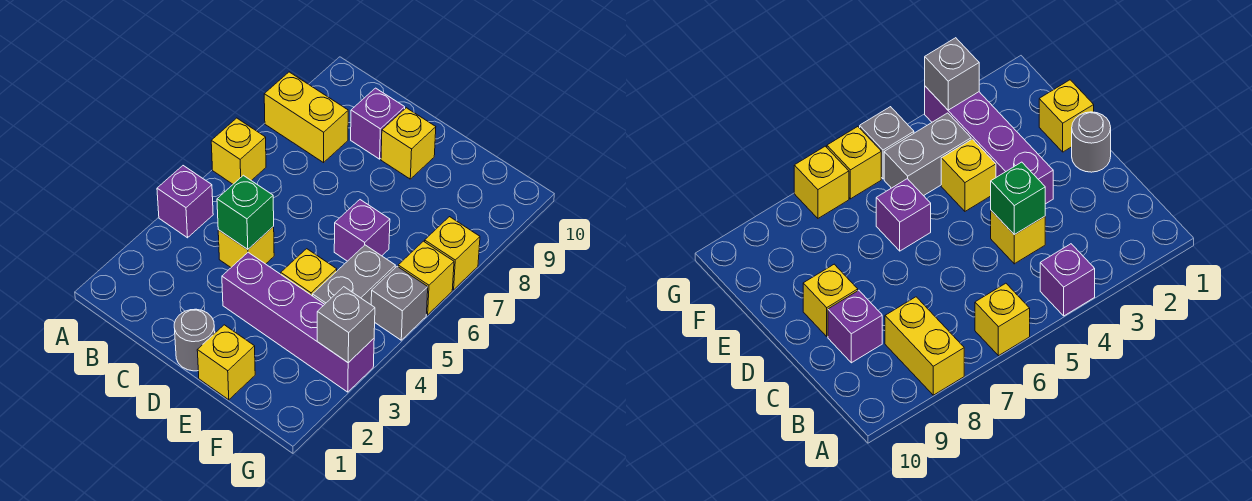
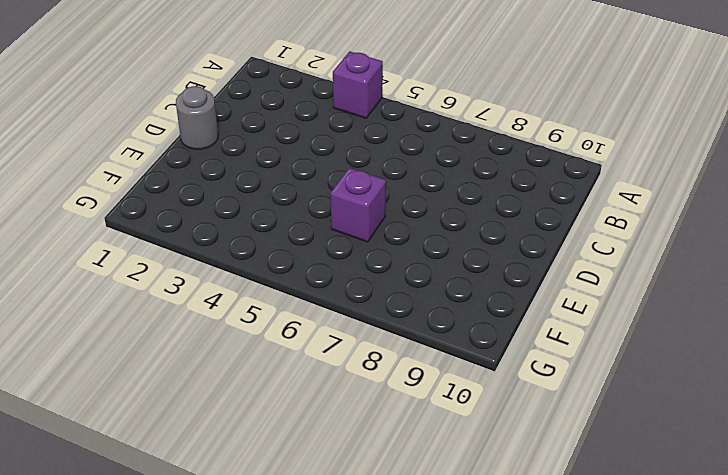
none -> yellow 1x1 brick [211,118,266,184]
none -> yellow 1x2 brick [264,72,348,163]
none -> yellow 1x1 brick [218,227,274,267]

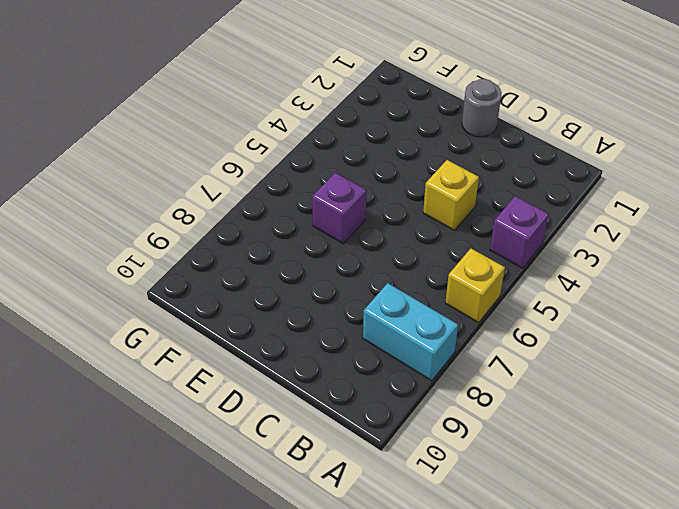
cyan 1x2 brick [363,283,458,381] -> yellow 1x2 brick [264,72,348,163]
none -> purple 1x1 brick [351,88,405,159]
none -> purple 1x4 brick [222,252,374,392]
none -> yellow 1x1 brick [381,108,436,179]

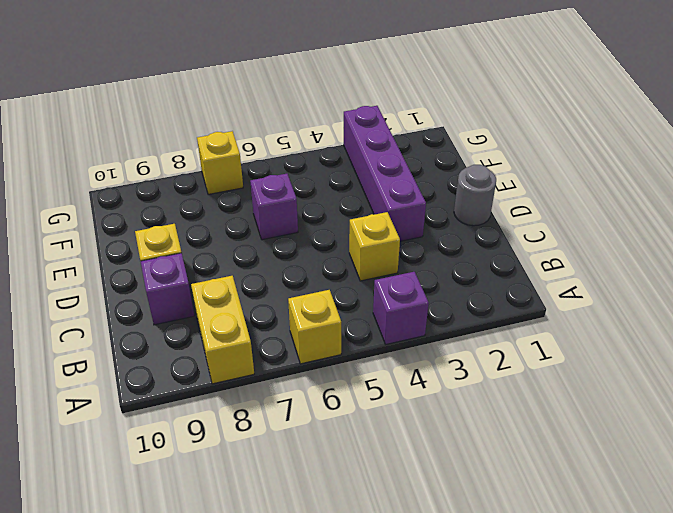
none -> yellow 1x1 brick [197,325,255,400]
none -> yellow 1x1 brick [281,249,337,296]
none -> grey 1x2 brick [313,245,395,305]

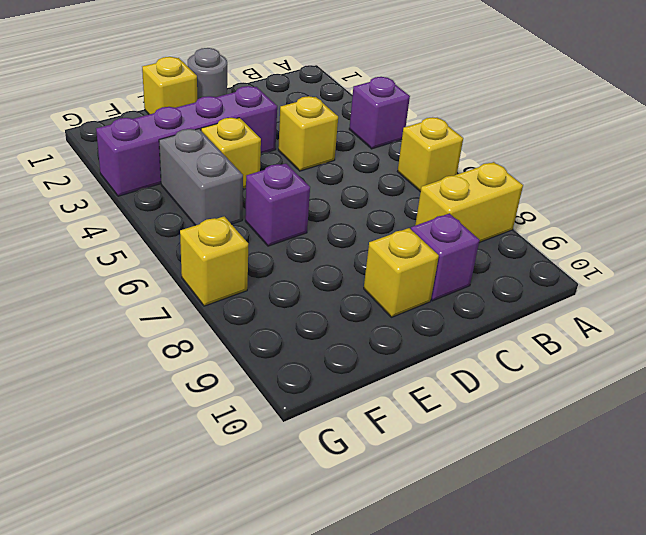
none -> grey 1x1 brick [371,266,428,340]
none -> yellow 1x1 brick [398,241,454,315]
none -> green 1x1 brick [217,175,274,250]

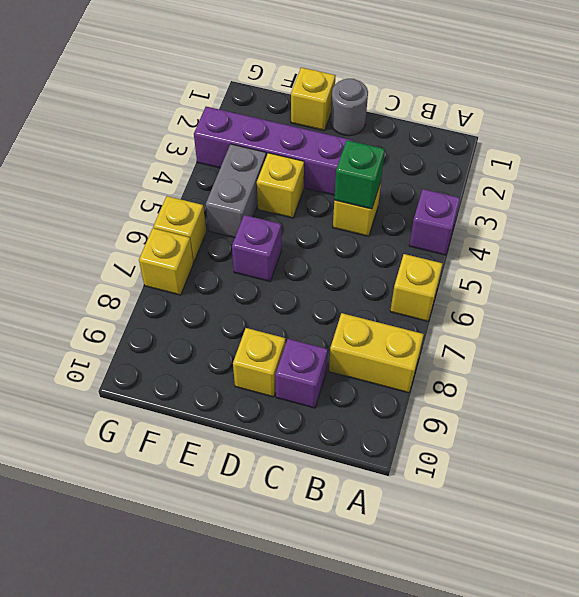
none -> grey 1x1 brick [371,266,428,340]
none -> grey 1x1 brick [317,287,375,363]

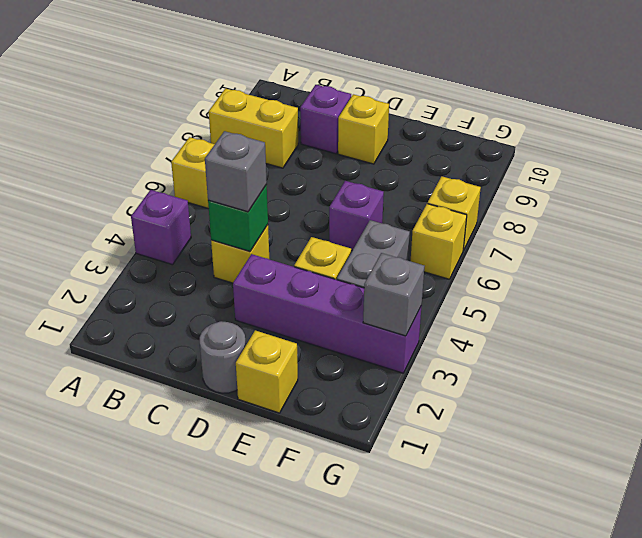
grey 1x1 brick [205,131,267,212] -> grey 1x1 brick moved to [371,266,428,340]

